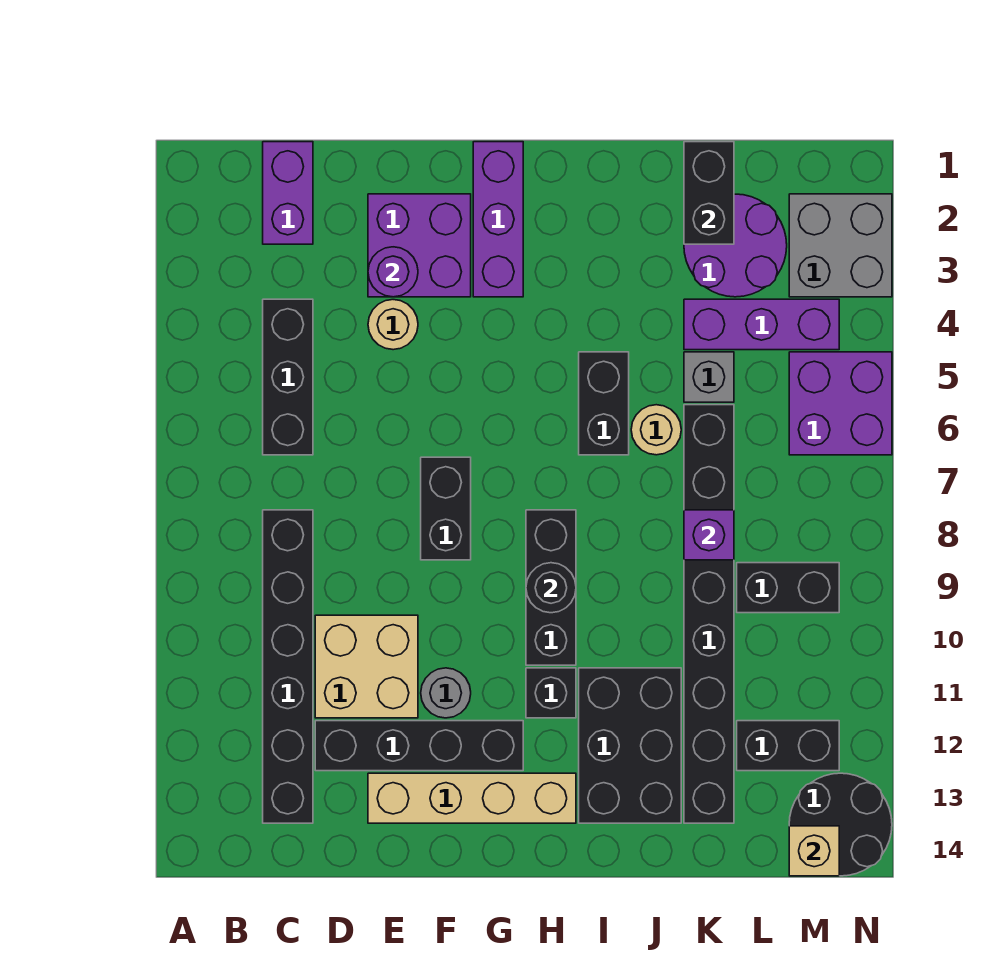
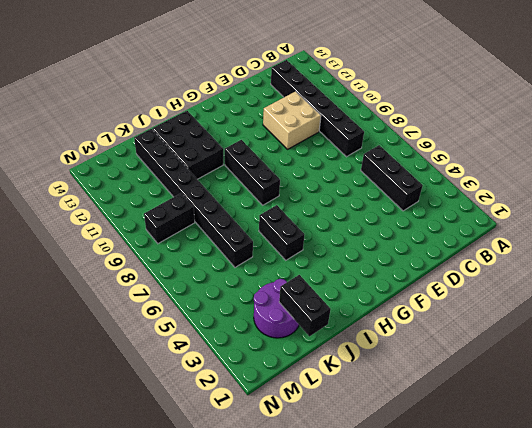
none -> purple 1x2 brick [263,142,313,244]
none -> black 1x4 brick [315,721,523,771]
none -> purple 2x2 brick [368,194,471,297]
none -> tan 1x1 round brick [368,300,418,350]

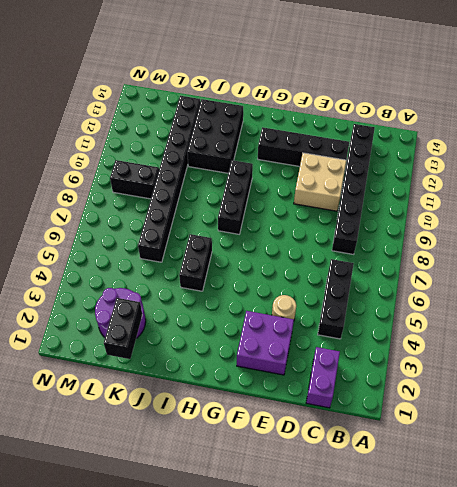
none -> tan 1x4 brick [368,773,576,823]
none -> black 1x2 brick [421,457,471,560]
none -> grey 1x1 round brick [421,668,471,718]
none -> purple 1x3 brick [473,142,523,297]

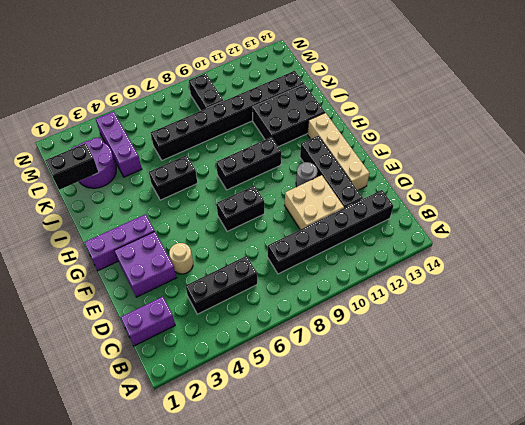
none -> black 1x1 brick [526,668,576,718]
none -> tan 1x1 round brick [631,405,681,455]
none -> grey 1x1 brick [684,352,734,402]
none -> black 1x2 brick [737,721,839,771]

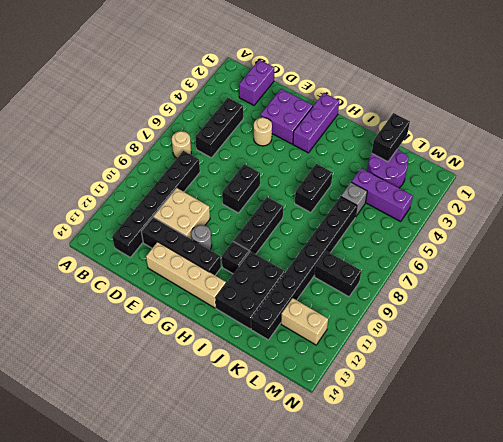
tan 1x1 round brick [172,131,191,158] -> tan 1x1 round brick moved to [631,405,681,455]
tan 1x2 brick [281,298,328,345] -> black 1x2 brick [737,721,839,771]
none -> grey 2x2 brick [789,194,892,297]
none -> purple 2x2 brick [789,352,892,455]
none -> black 2x2 round brick [789,773,892,876]
none -> purple 1x1 round brick [368,247,418,297]

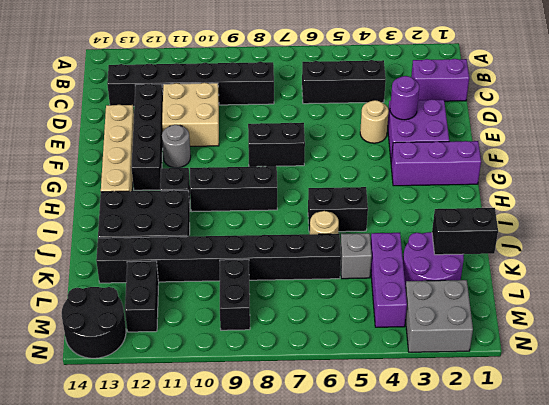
none -> purple 2x2 brick [789,352,892,455]
none -> black 1x1 round brick [526,563,576,613]
none -> purple 1x1 brick [684,510,734,560]
none -> tan 1x1 brick [789,826,839,876]

